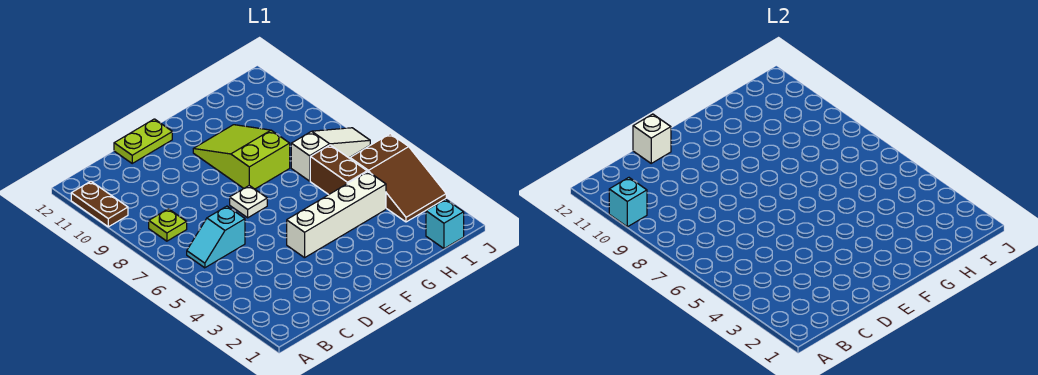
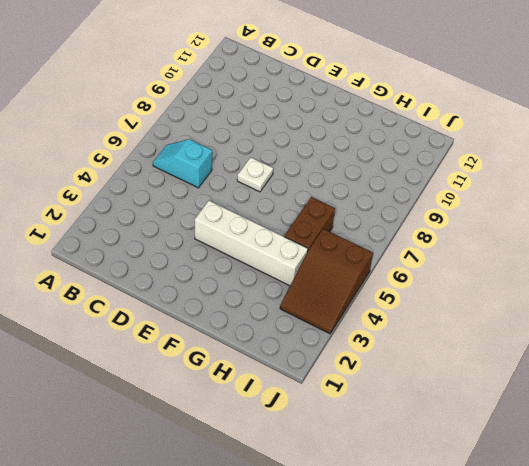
none -> brown 1x2 plate [71,181,128,227]
none -> lime 1x1 plate [149,209,187,241]
none -> lime 1x2 plate [114,119,172,163]

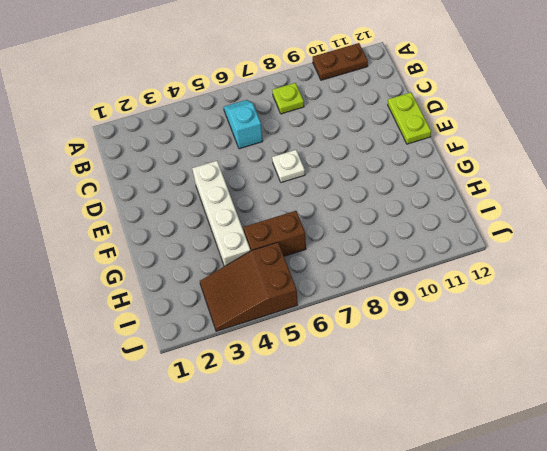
none -> lime 2x3 slope [193,125,290,189]
none -> white 1x3 slope [291,128,370,181]
none -> cyan 1x1 brick [426,199,464,248]

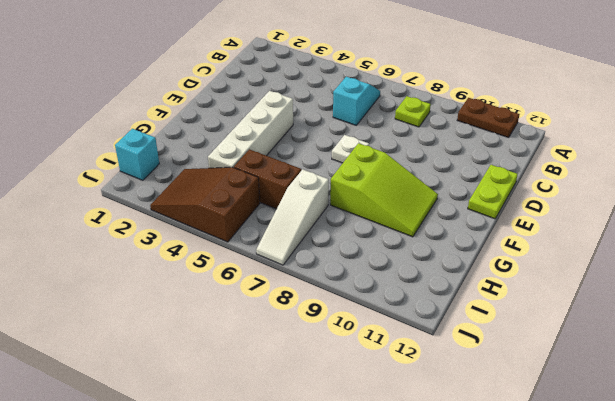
none -> cyan 1x1 brick [609,178,647,227]
none -> white 1x1 brick [633,114,671,163]

